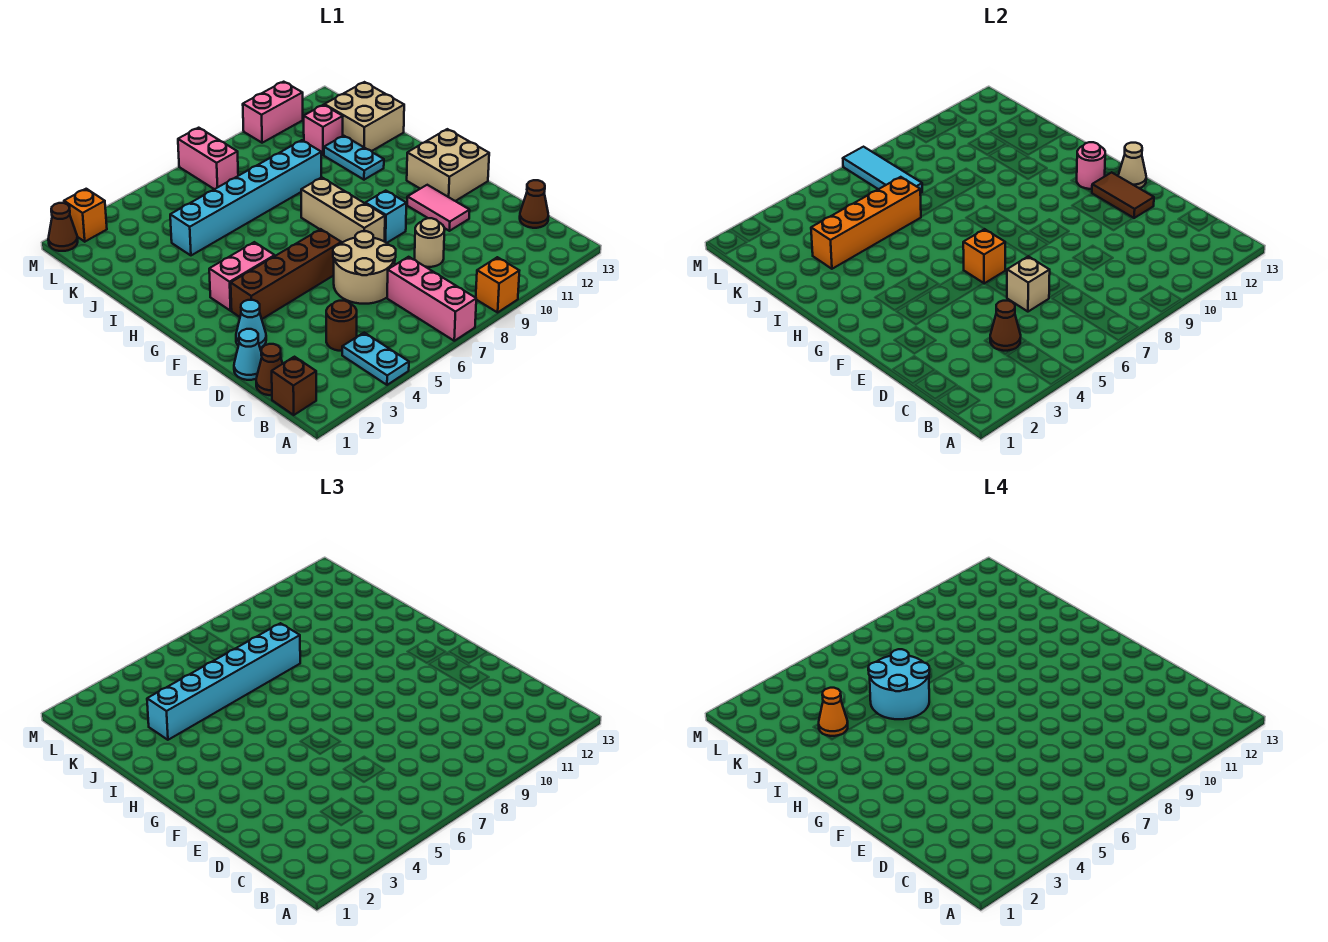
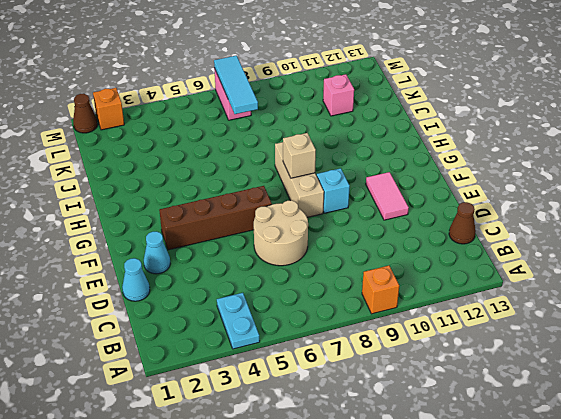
tan 1x1 brick [283,133,316,178] -> tan 1x1 brick moved to [1007,256,1050,312]
none -> pink 1x3 brick [387,257,476,341]
none -> brown 1x1 brick [272,357,316,415]
none -> brown 1x1 cone [256,344,283,395]
none -> brown 1x1 round brick [326,301,357,351]

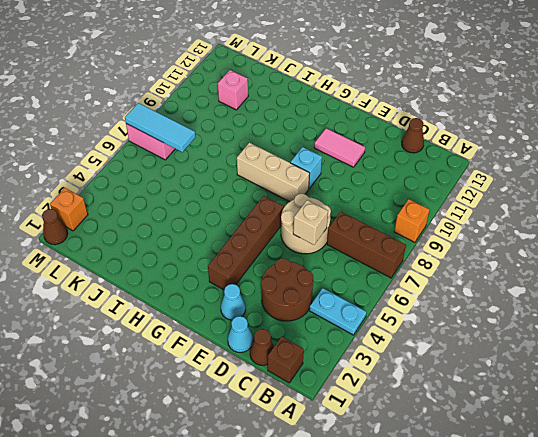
brown 1x3 brick [327,212,406,278] -> pink 1x3 brick [387,257,476,341]
brown 2x2 round brick [261,258,313,321] -> brown 1x1 round brick [326,301,357,351]
none -> tan 1x1 round brick [415,218,445,267]
none -> tan 2x2 brick [407,129,489,201]
none -> pink 1x2 brick [209,242,275,311]
none -> cyan 1x2 plate [324,136,384,180]

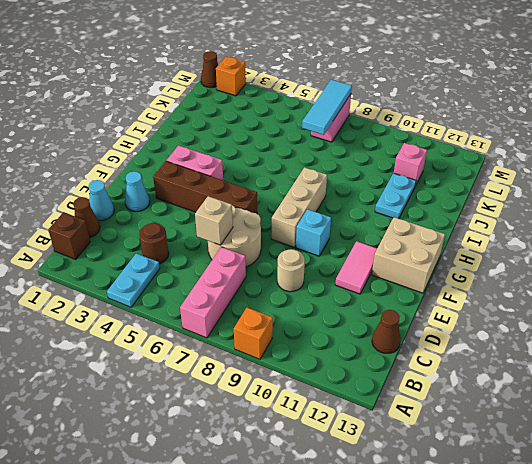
none -> cyan 1x6 brick [170,140,321,255]
none -> tan 2x2 brick [325,82,404,151]
none -> pink 1x2 brick [243,82,303,143]
none -> brown 1x1 cone [990,301,1021,351]

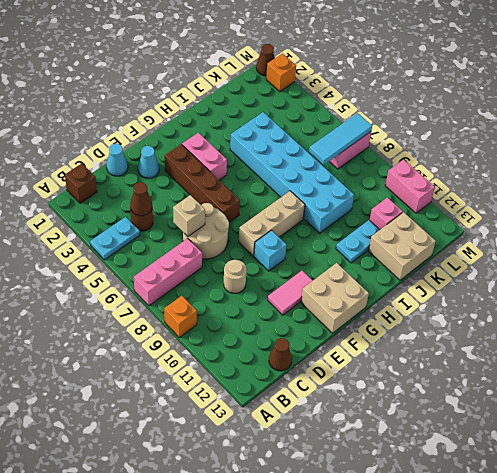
cyan 2x6 brick [230,112,354,233] -> cyan 1x6 brick [170,140,321,255]
none -> brown 1x1 cone [256,344,283,395]
none -> brown 1x2 tile [1092,172,1154,218]
none -> orange 1x1 brick [963,229,1005,283]
none -> tan 1x1 cone [1118,143,1146,188]

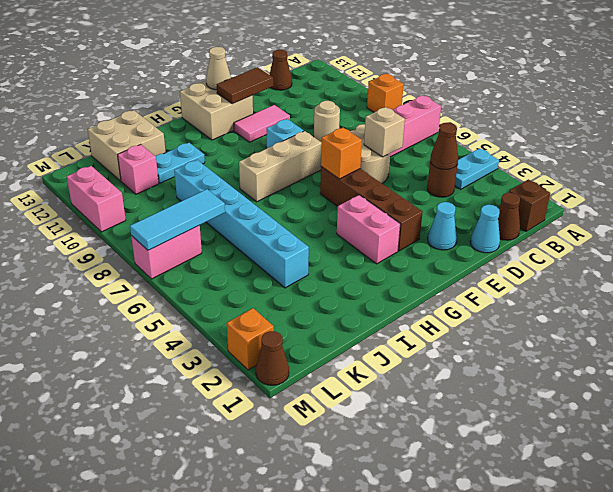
none -> pink 1x1 round brick [1077,142,1105,189]
none -> orange 1x4 brick [811,177,921,269]
none -> cyan 1x6 brick [147,623,300,740]
none -> cyan 2x2 round brick [868,649,930,719]

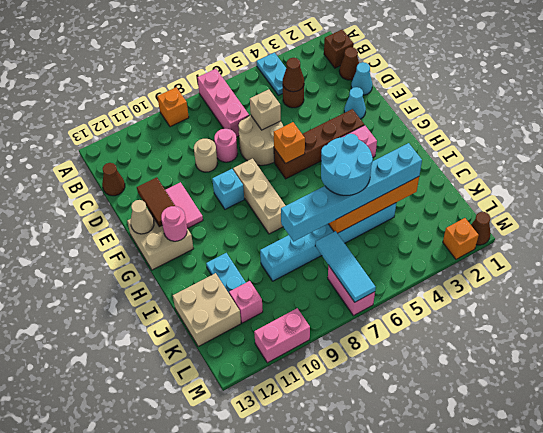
pink 1x1 round brick [214,129,237,162] -> none
none -> orange 1x1 cone [819,688,848,736]

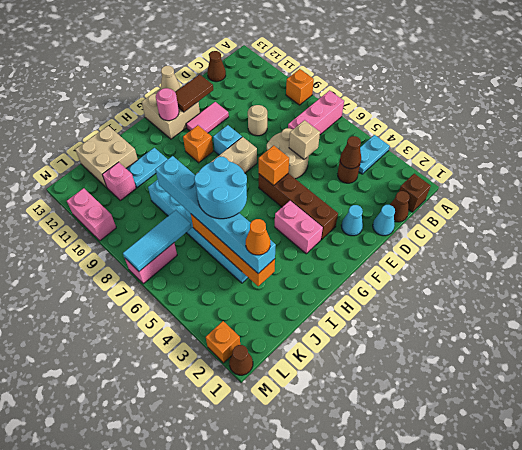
orange 1x1 brick [183,125,213,163] -> none

